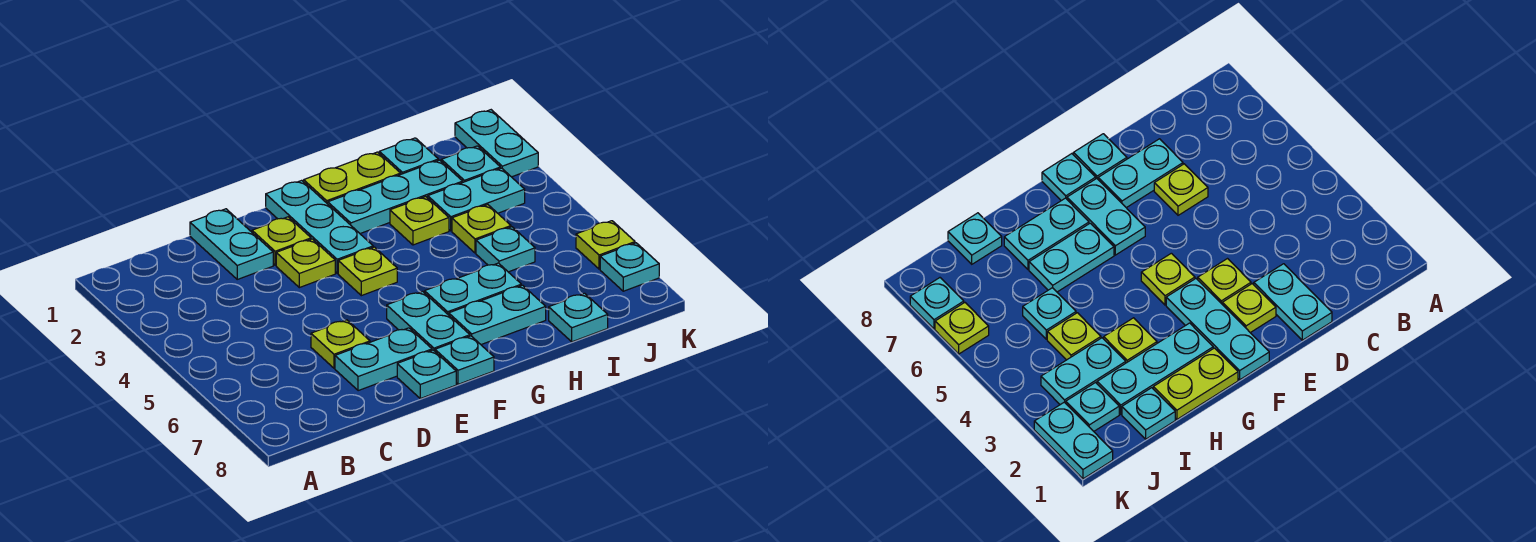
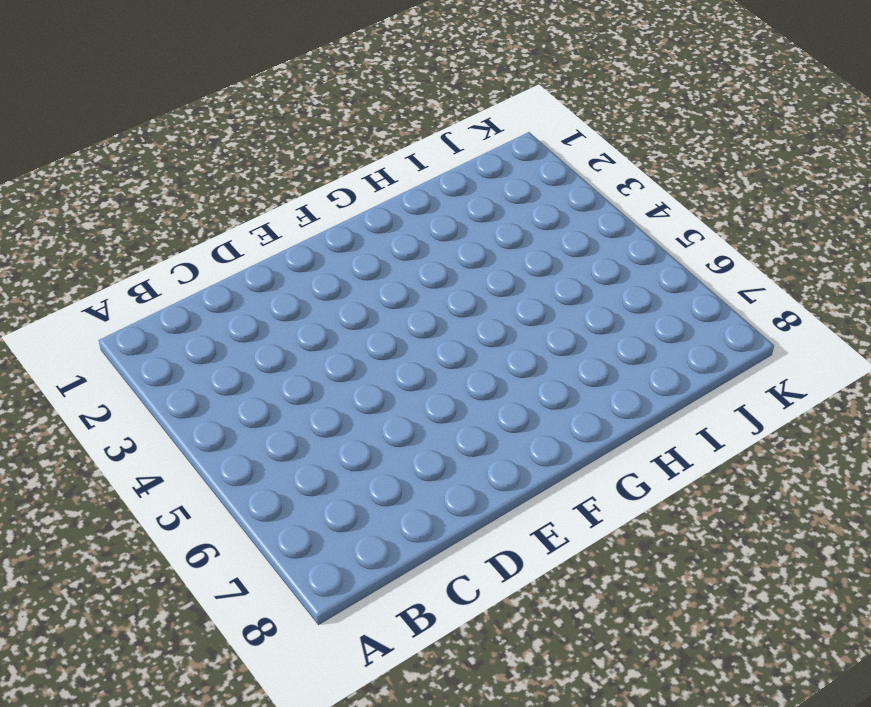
none -> cyan 1x2 plate [190,209,273,279]
none -> lime 1x1 plate [311,320,370,368]
none -> cyan 1x2 plate [335,328,432,391]

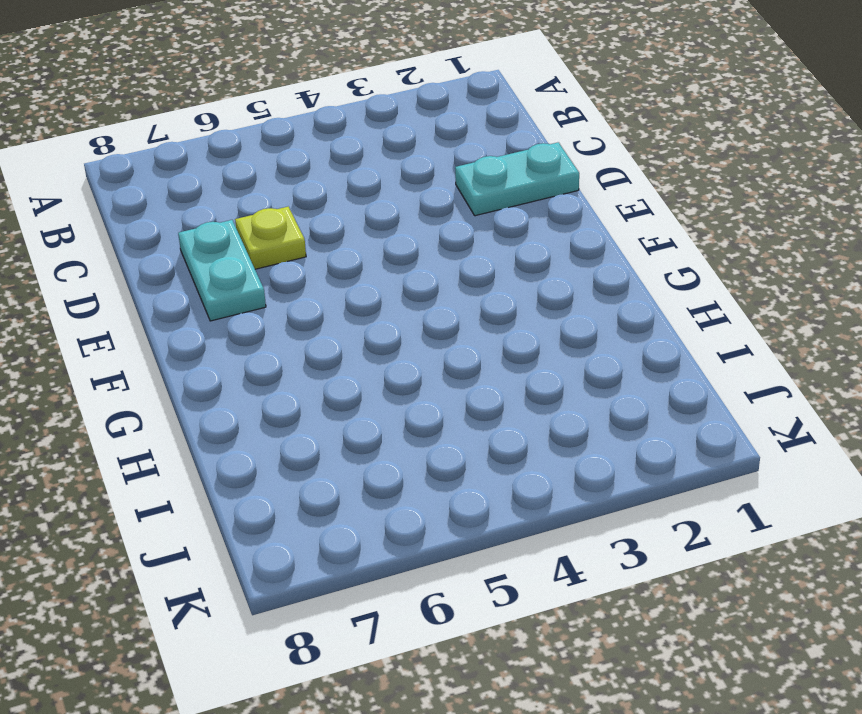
none -> lime 1x1 plate [252,217,311,265]
none -> lime 1x1 plate [276,239,335,288]
none -> cyan 1x1 plate [397,350,456,399]

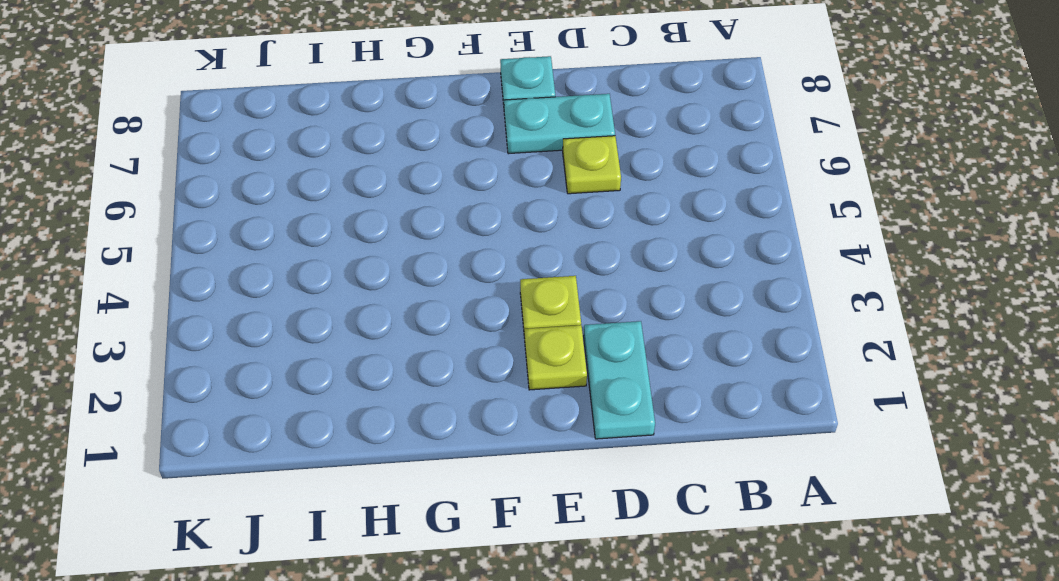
none -> cyan 1x3 plate [266,180,373,273]
none -> lime 1x1 plate [338,247,397,296]
none -> cyan 1x2 plate [387,291,470,351]

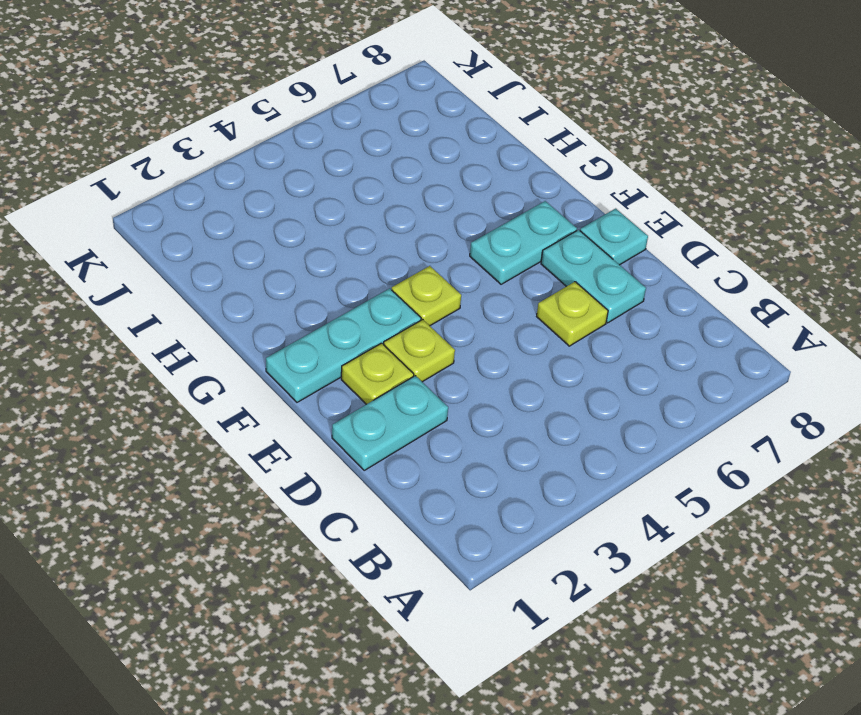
none -> cyan 1x1 plate [435,336,494,384]
none -> lime 1x2 plate [304,152,401,204]
none -> cyan 1x3 plate [328,160,463,234]

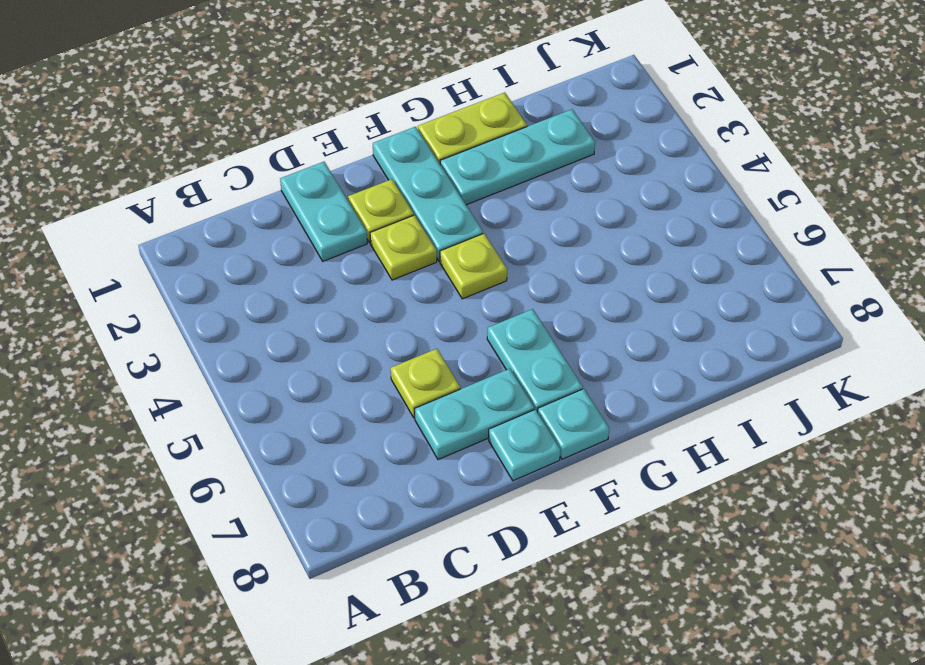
none -> cyan 1x2 plate [425,263,521,315]
none -> cyan 1x2 plate [449,285,546,345]
none -> lime 1x1 plate [390,197,449,245]

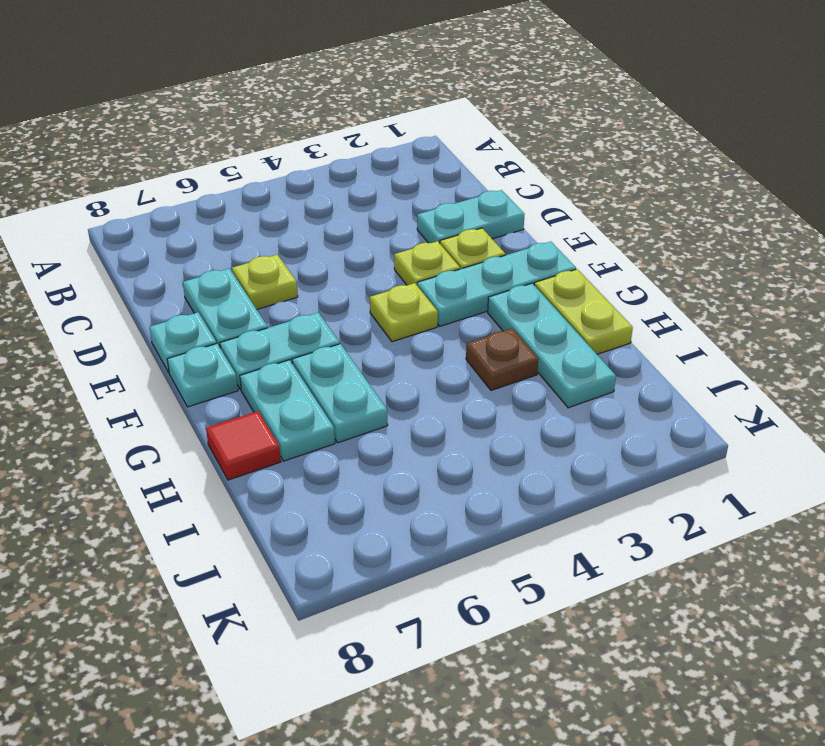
brown 1x1 plate [466,328,538,390] -> lime 1x1 plate [390,197,449,245]
red 1x1 tile [206,411,281,480] -> none
none -> cyan 1x1 plate [379,138,438,174]
none -> cyan 1x2 plate [428,168,525,231]
none -> lime 1x1 plate [452,205,511,253]

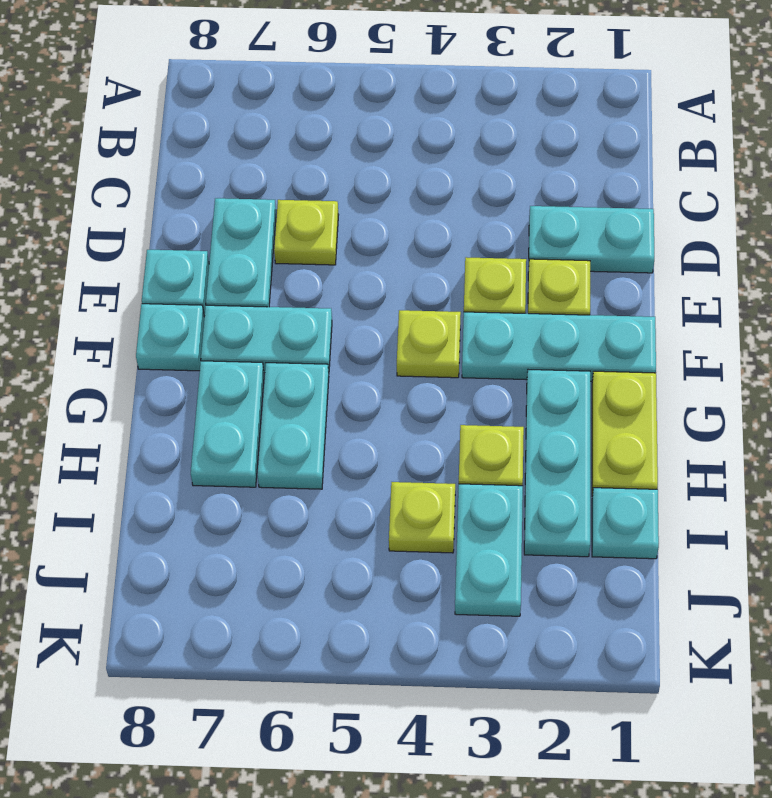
none -> cyan 1x1 plate [476,227,535,272]
none -> cyan 1x1 plate [549,293,608,342]
none -> cyan 1x1 plate [441,146,500,182]

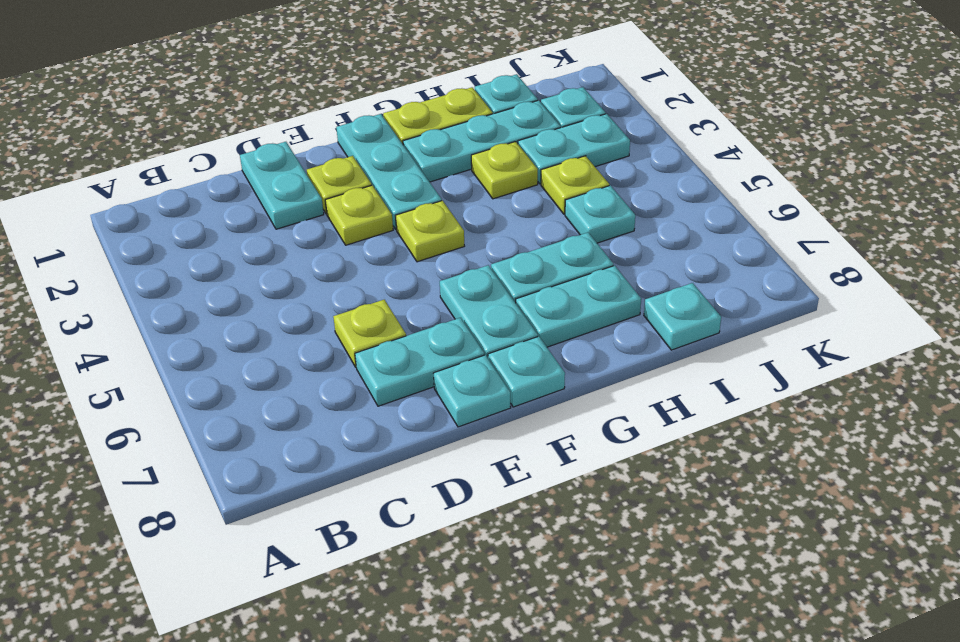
none -> cyan 1x2 plate [455,110,538,177]
none -> lime 1x1 plate [576,221,635,269]
none -> cyan 1x1 plate [600,243,659,291]

